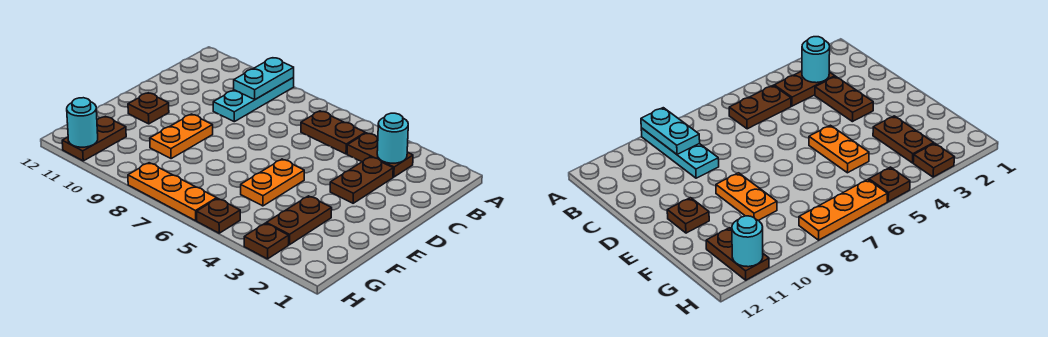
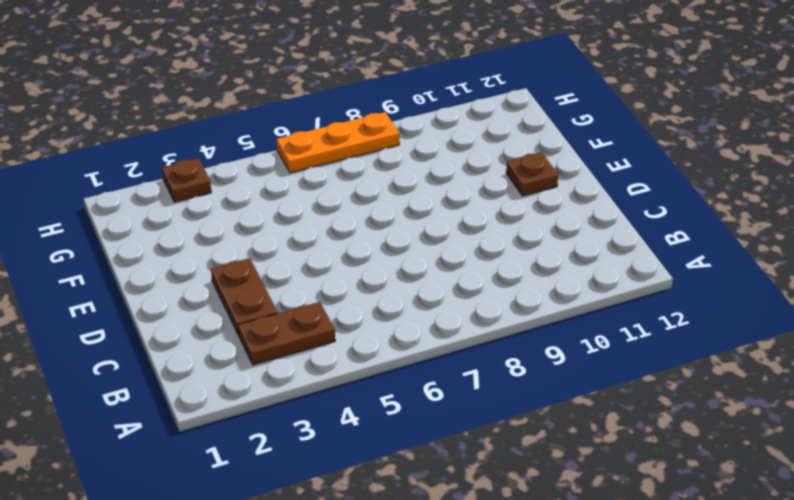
none -> cyan 1x3 plate [213,78,294,122]
none -> brown 1x2 plate [301,111,365,154]
none -> orange 1x2 plate [241,159,304,206]

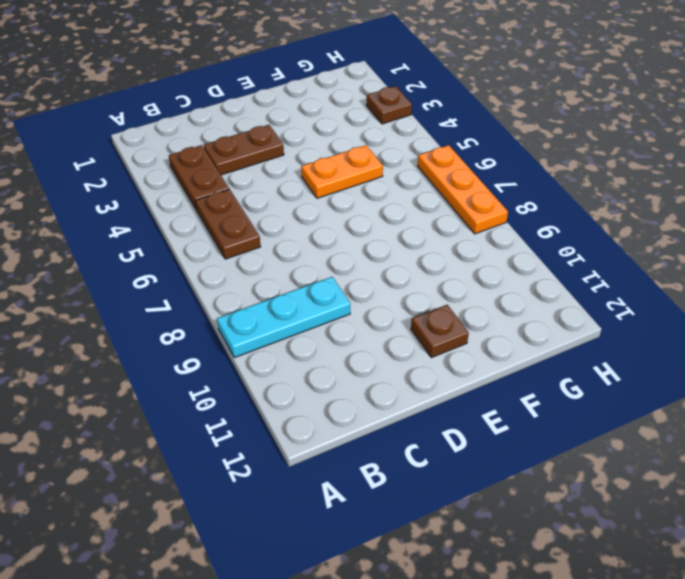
none -> orange 1x2 plate [150,114,213,159]
none -> brown 1x2 plate [266,196,332,245]
none -> brown 1x2 plate [62,116,126,161]

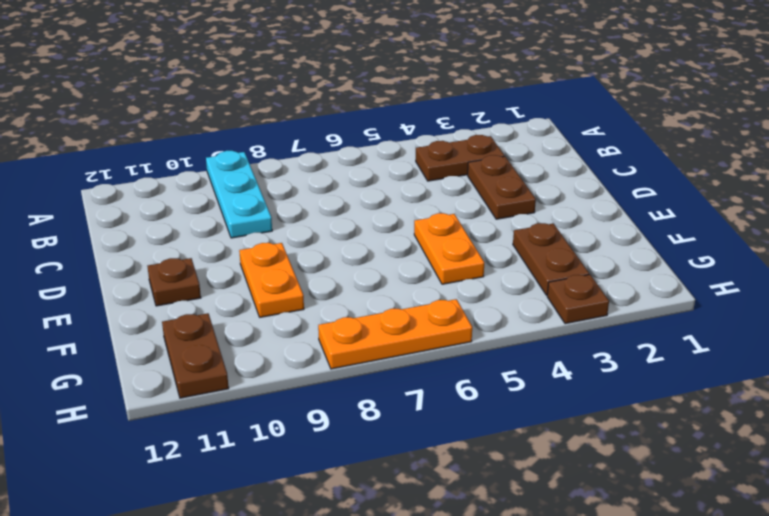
none -> brown 1x2 plate [301,111,365,154]
none -> brown 1x1 plate [197,198,240,233]
none -> cyan 1x2 plate [234,58,294,99]

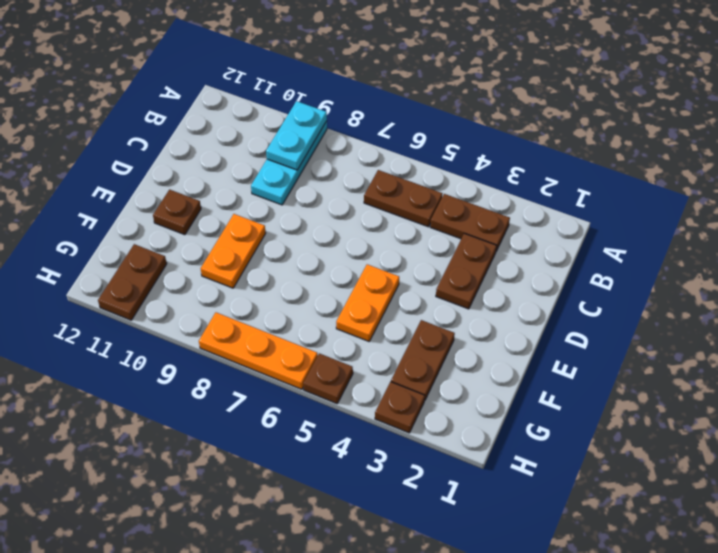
none -> cyan 1x1 round brick [377,113,408,163]
none -> cyan 1x1 round brick [67,98,98,147]

